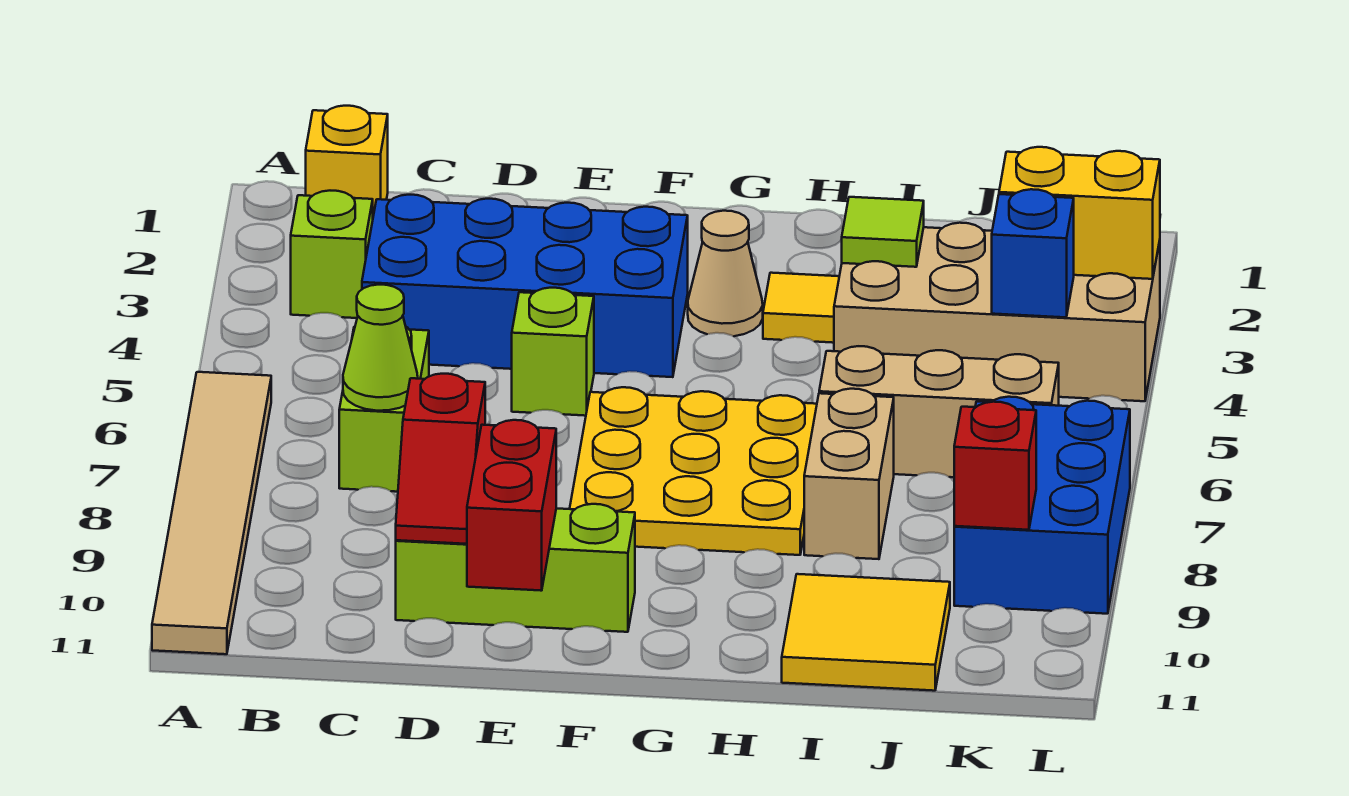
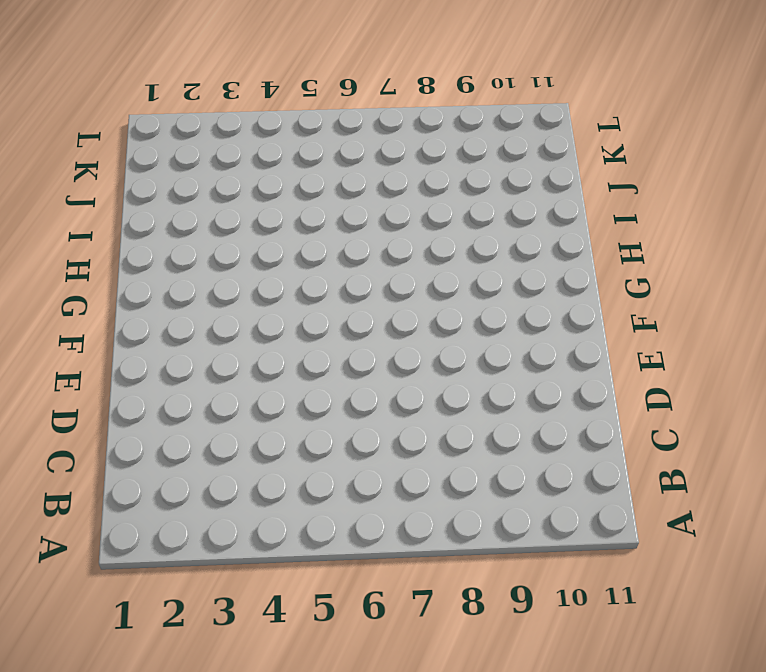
none -> tan 1x6 tile [152,372,271,654]
none -> yellow 1x1 brick [306,106,388,216]
none -> lime 1x1 brick [291,191,373,318]

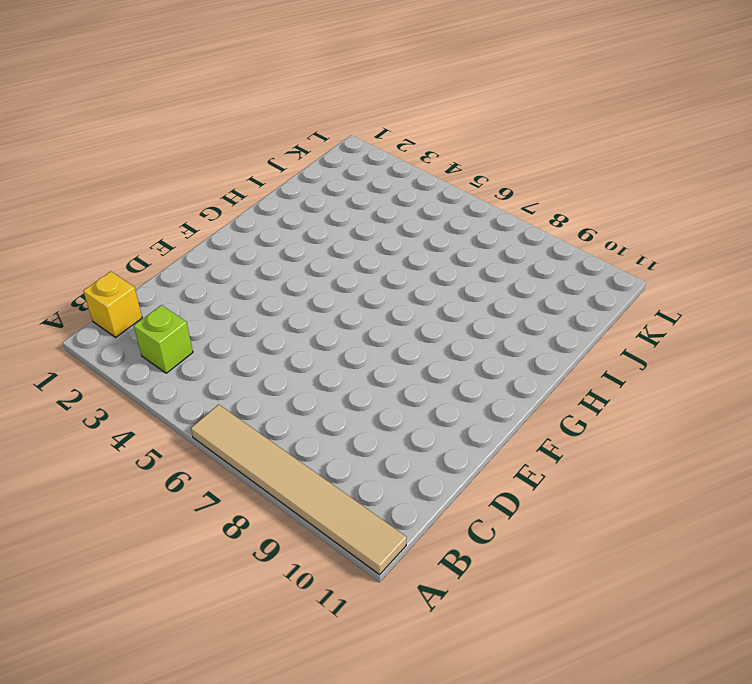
none -> blue 2x4 brick [362,195,688,377]
none -> lime 1x2 brick [339,327,429,492]
none -> lime 1x3 brick [396,504,635,632]

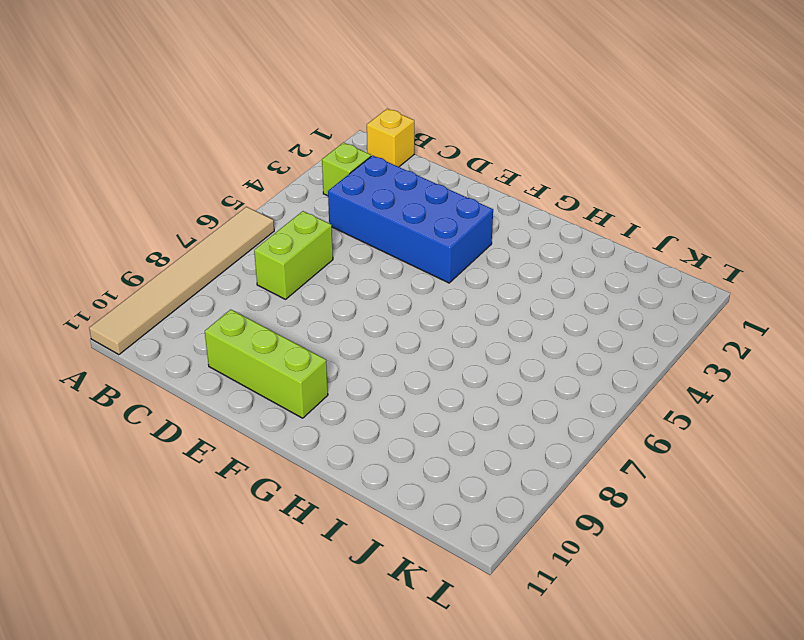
none -> lime 1x1 brick [512,288,594,416]
none -> yellow 3x3 plate [570,387,817,555]
none -> tan 1x1 cone [688,211,763,336]

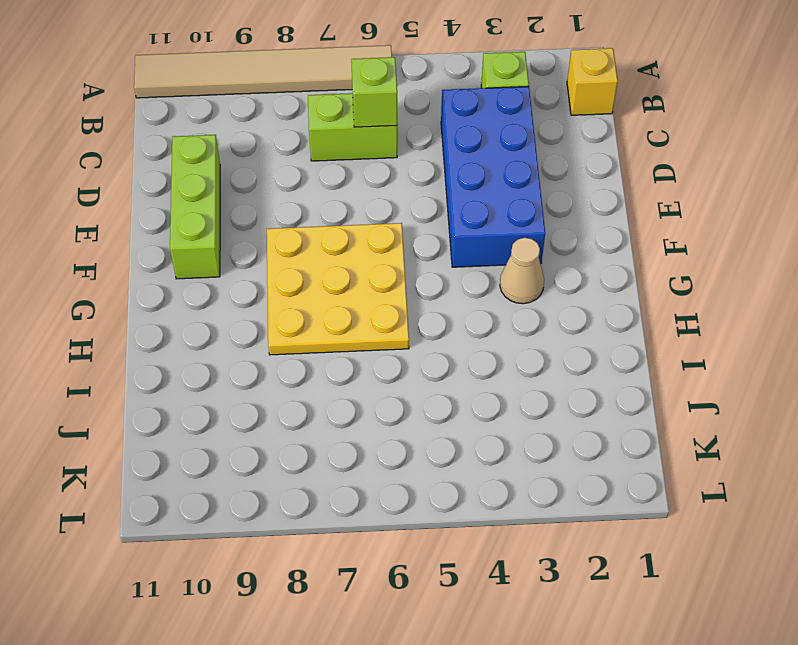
lime 1x1 brick [351,57,397,127] -> lime 1x1 brick moved to [512,288,594,416]
none -> yellow 1x1 tile [763,273,839,343]
none -> tan 2x4 brick [834,223,1160,401]
none -> tan 1x3 brick [819,346,1059,477]

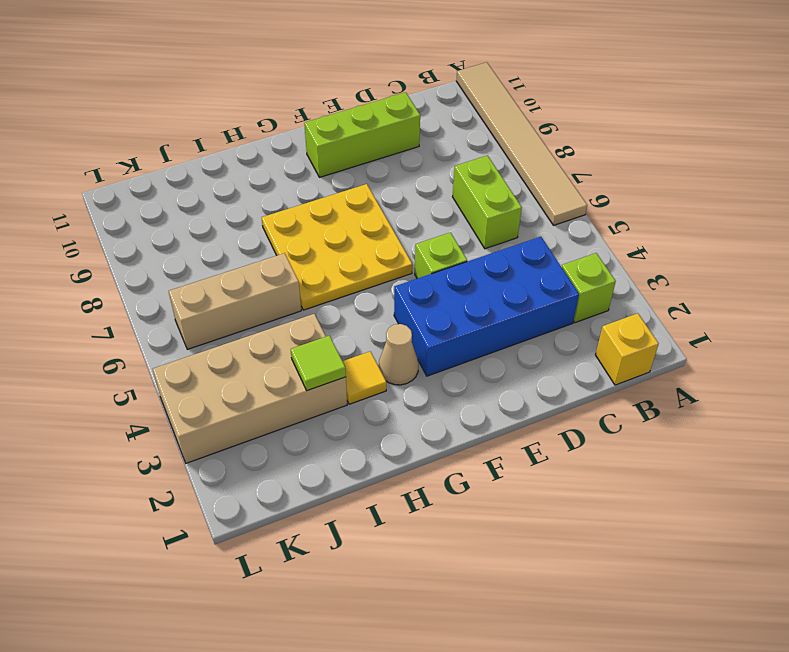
none -> tan 1x2 brick [804,389,894,559]
none -> yellow 2x2 tile [782,574,950,691]
none -> blue 2x3 brick [954,397,1130,614]

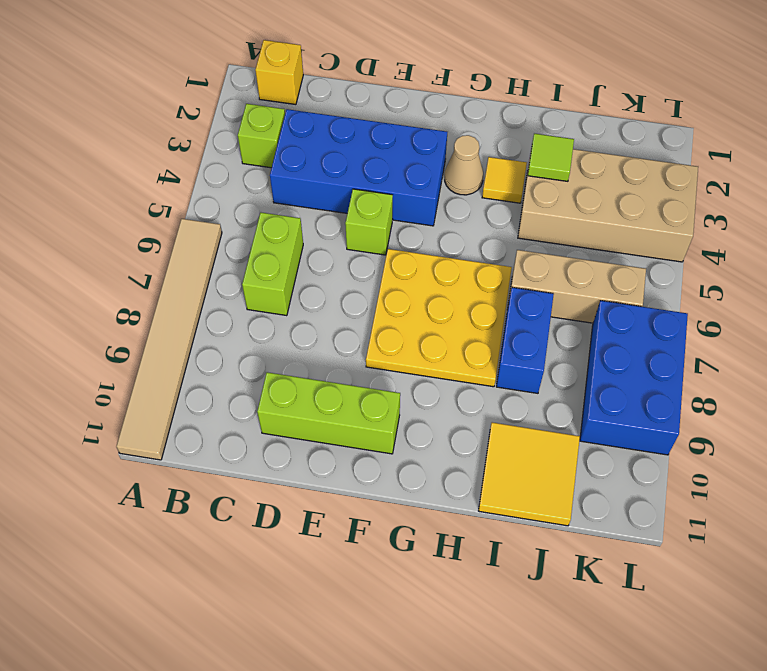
blue 1x2 brick [496,287,554,393] -> tan 1x2 brick [804,389,894,559]
none -> lime 1x1 cone [343,285,418,411]
none -> red 1x2 slope [396,374,485,544]
none -> red 1x2 brick [467,420,556,591]

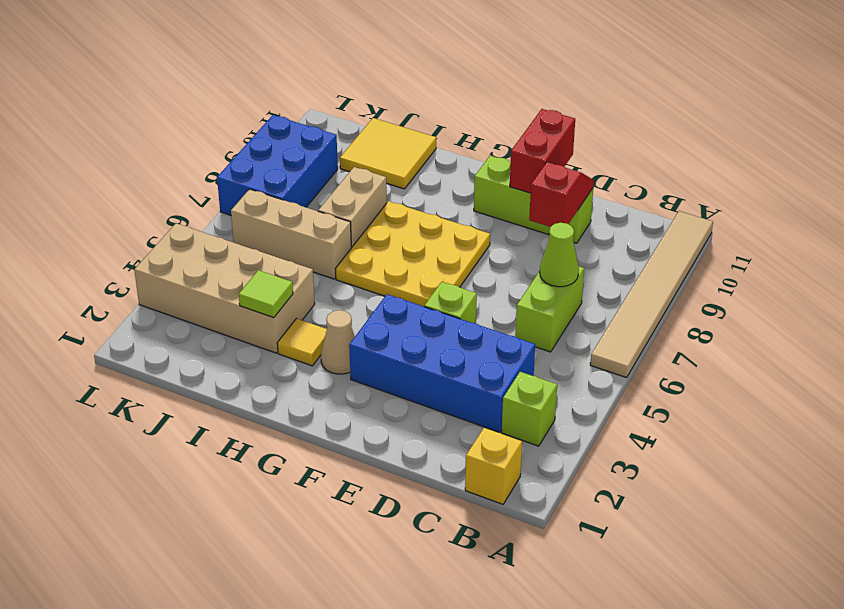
none -> yellow 1x2 brick [999,147,1160,279]
none -> blue 1x1 brick [992,189,1074,317]
none -> red 1x1 brick [954,402,1036,530]

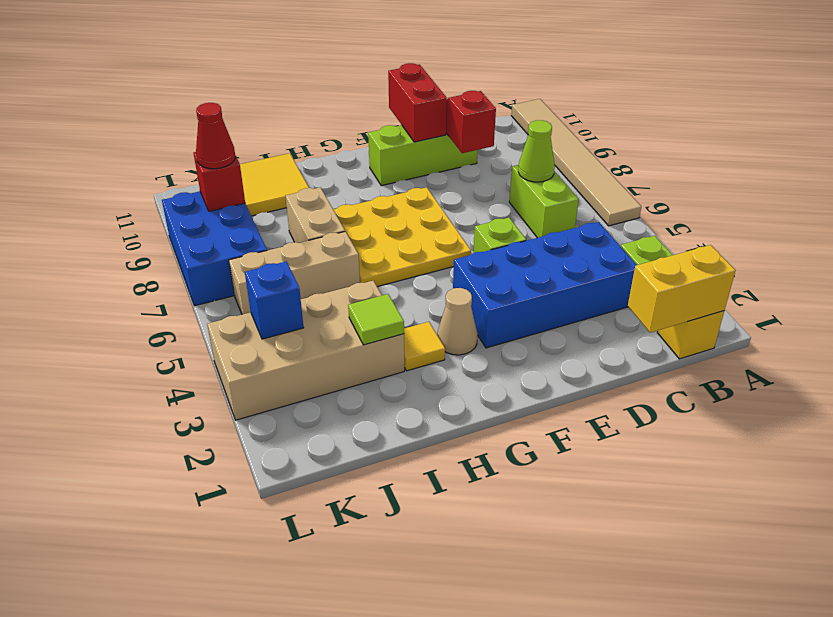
yellow 1x2 brick [628,245,735,333] -> yellow 1x2 brick moved to [999,147,1160,279]
red 1x1 cone [196,103,235,169] -> none

